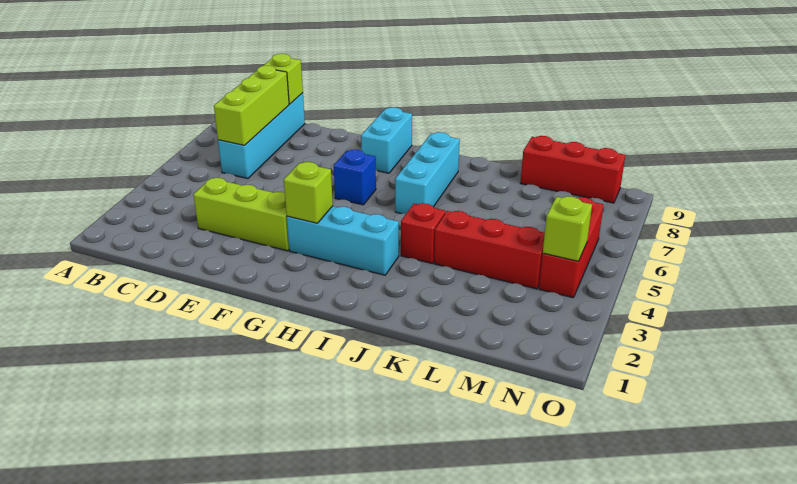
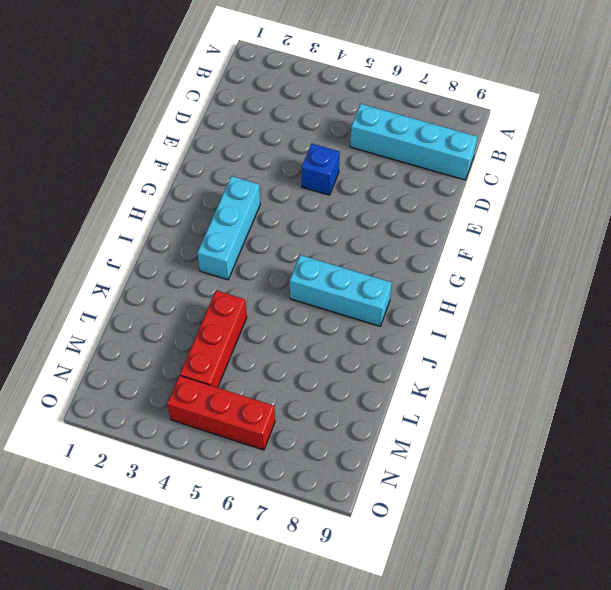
blue 1x1 brick [302,144,340,195] -> blue 1x1 brick moved to [334,150,376,205]
none -> lime 1x3 brick [193,178,289,251]
none -> cyan 1x2 brick [361,107,412,173]
none -> red 1x1 brick [401,203,446,264]

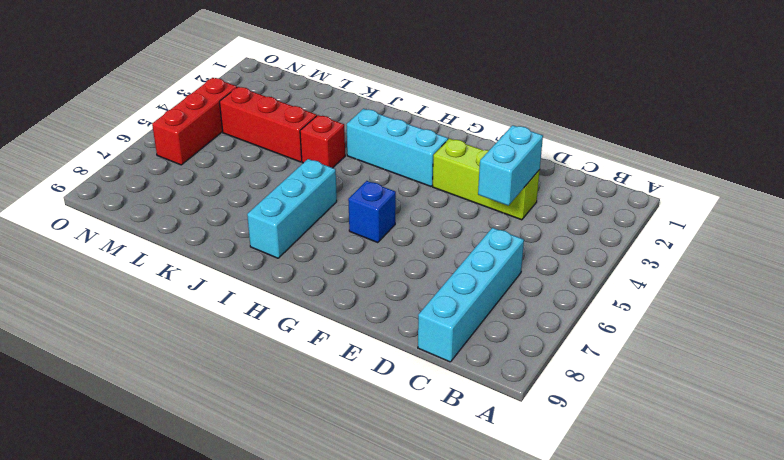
cyan 1x2 brick [478,125,543,206] -> cyan 1x2 brick moved to [361,107,412,173]
none -> red 1x3 brick [521,136,625,203]
none -> lime 1x3 brick [214,66,289,145]
none -> lime 1x1 brick [263,54,303,104]

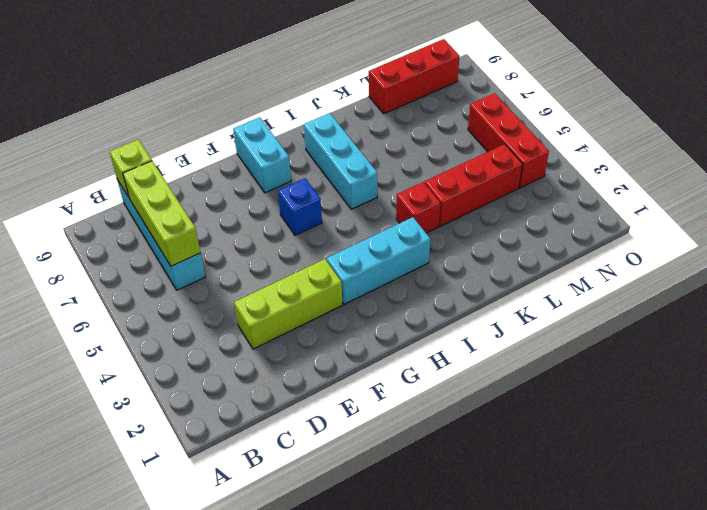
none -> lime 1x1 brick [284,162,333,223]
none -> lime 1x1 brick [543,196,592,261]

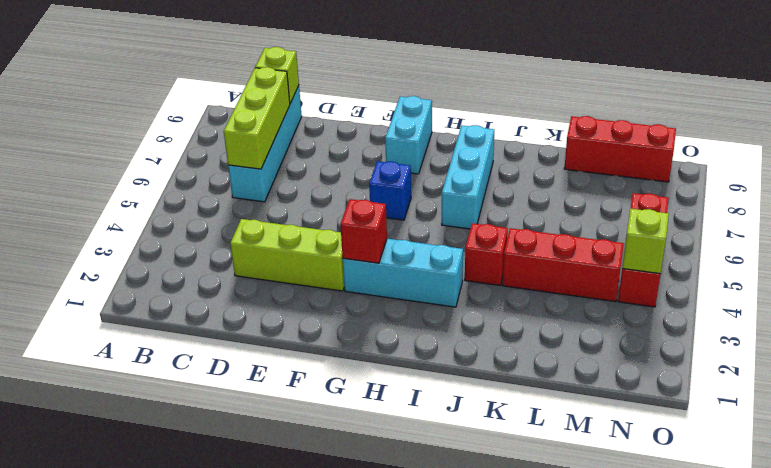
red 1x1 brick [340,199,387,263] -> lime 1x1 brick [284,162,333,223]

